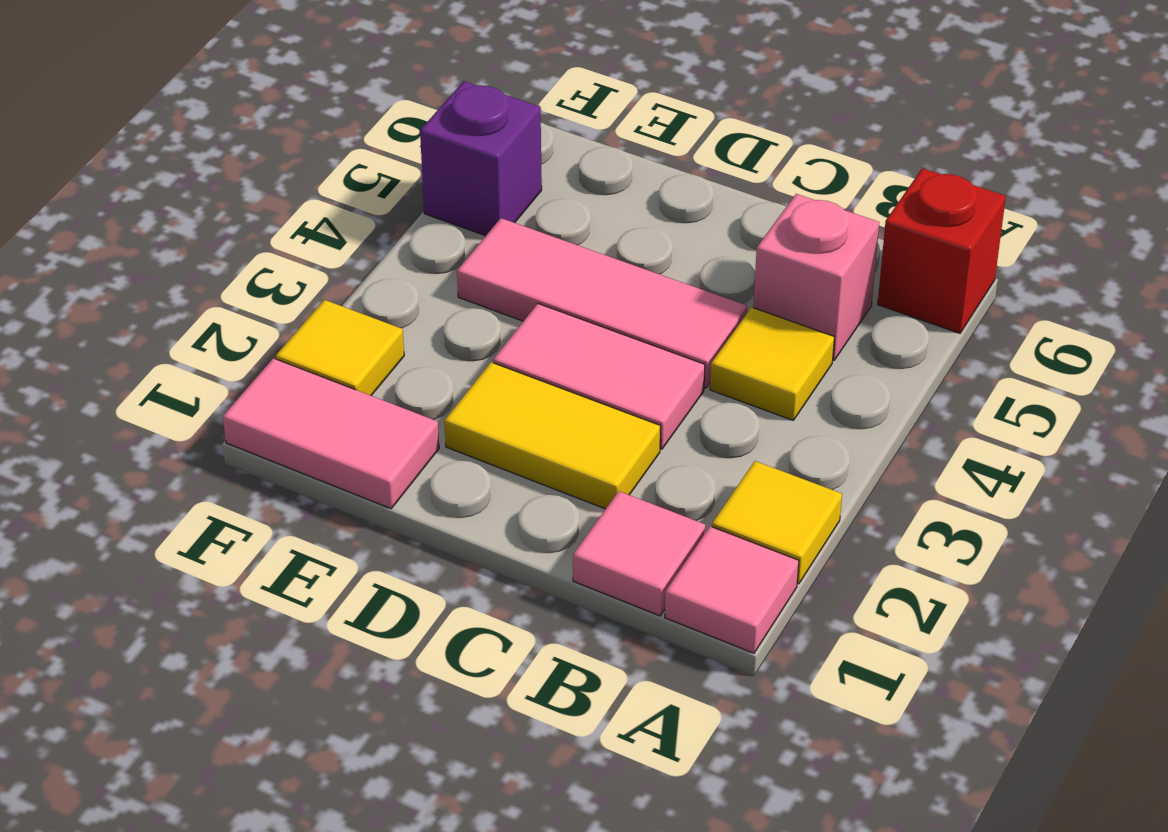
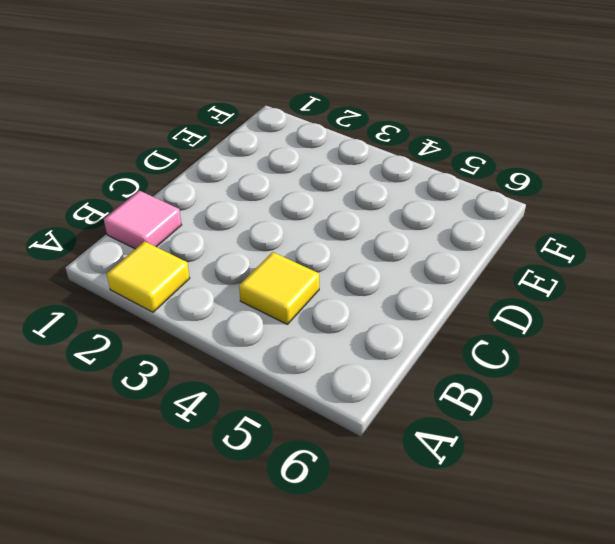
none -> pink 1x1 tile [665,526,799,653]
none -> red 1x1 brick [878,168,1006,333]
none -> pink 1x1 brick [753,194,879,361]

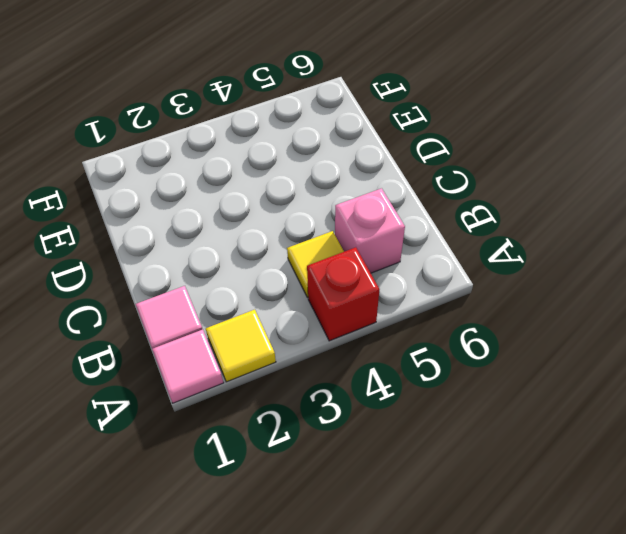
red 1x1 brick [307,247,380,341] -> red 1x1 brick moved to [878,168,1006,333]
none -> yellow 1x2 tile [445,362,661,509]
none -> pink 1x2 tile [493,304,705,449]
none -> pink 1x3 tile [457,218,747,388]

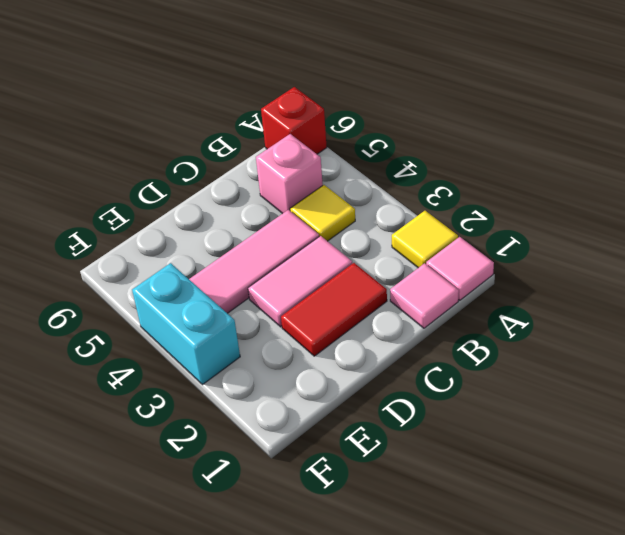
red 1x2 tile [281,263,387,356] -> yellow 1x2 tile [445,362,661,509]
cyan 1x2 brick [132,263,240,385] -> none
none -> pink 1x2 tile [223,358,439,509]
none -> yellow 1x1 tile [276,300,404,396]
none -> purple 1x1 brick [420,81,542,236]

